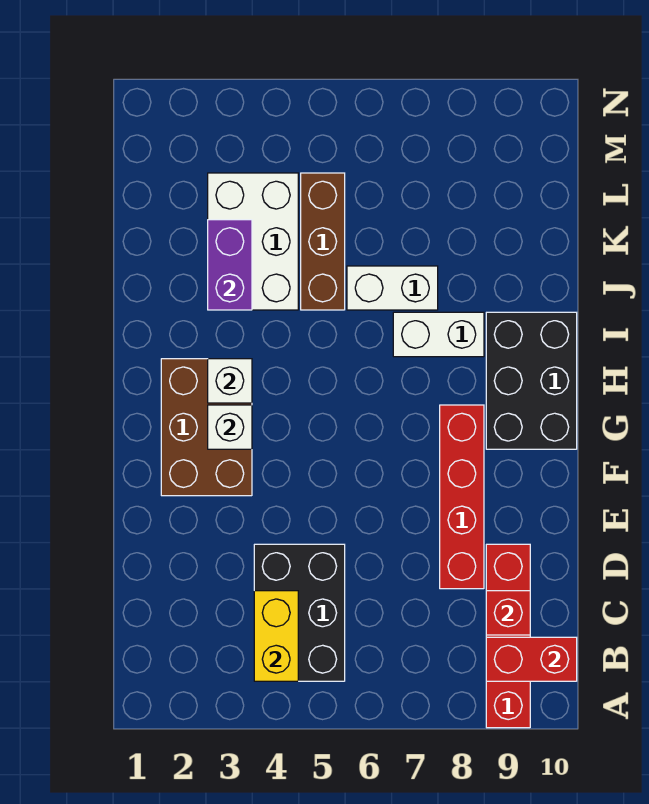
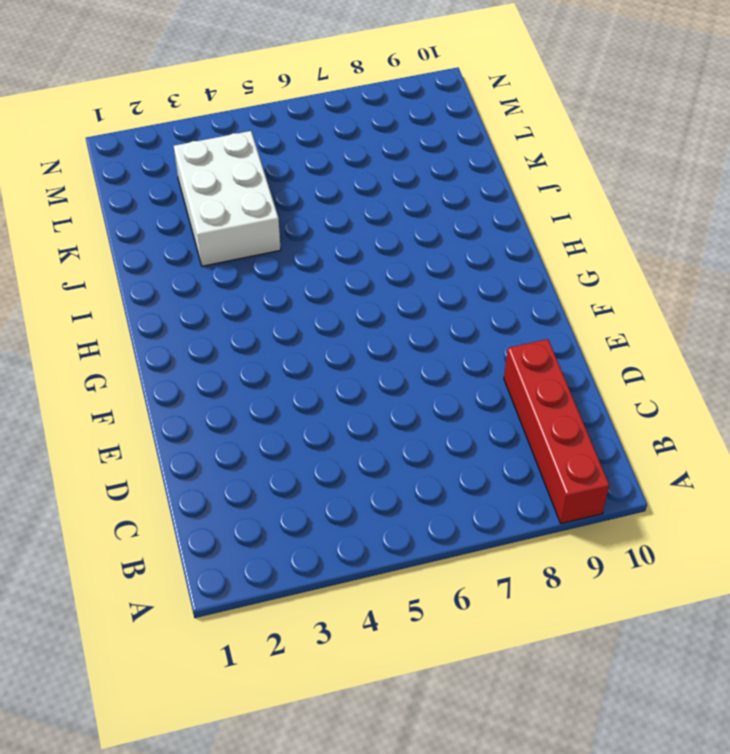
none -> black 2x3 brick [254,544,345,681]
none -> red 1x4 brick [440,405,484,589]
none -> brown 2x3 brick [161,359,252,496]

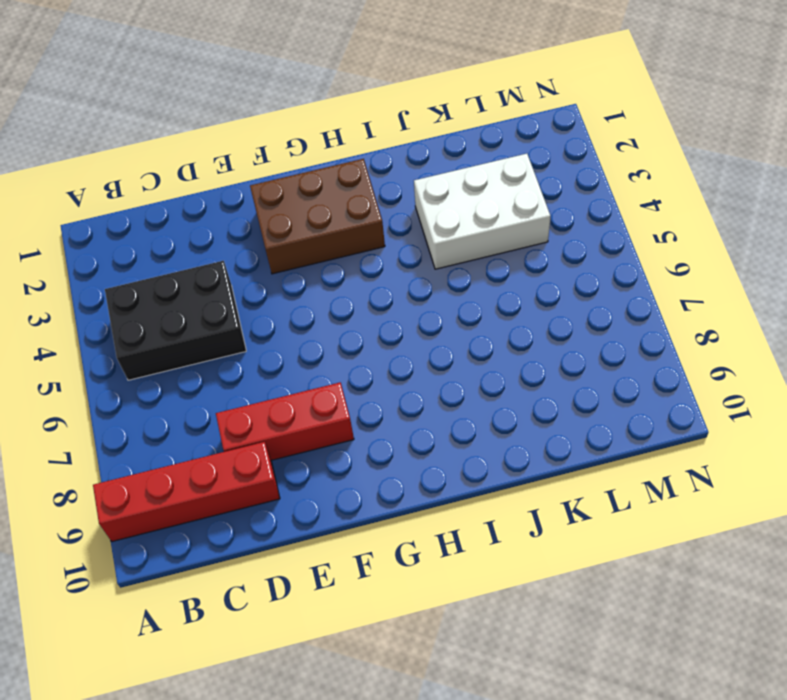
red 1x3 brick [216,383,354,460] -> red 1x4 brick [440,405,484,589]
none -> black 2x3 brick [486,312,577,449]
none -> white 1x2 brick [393,312,484,357]
none -> brown 1x3 brick [301,173,345,310]

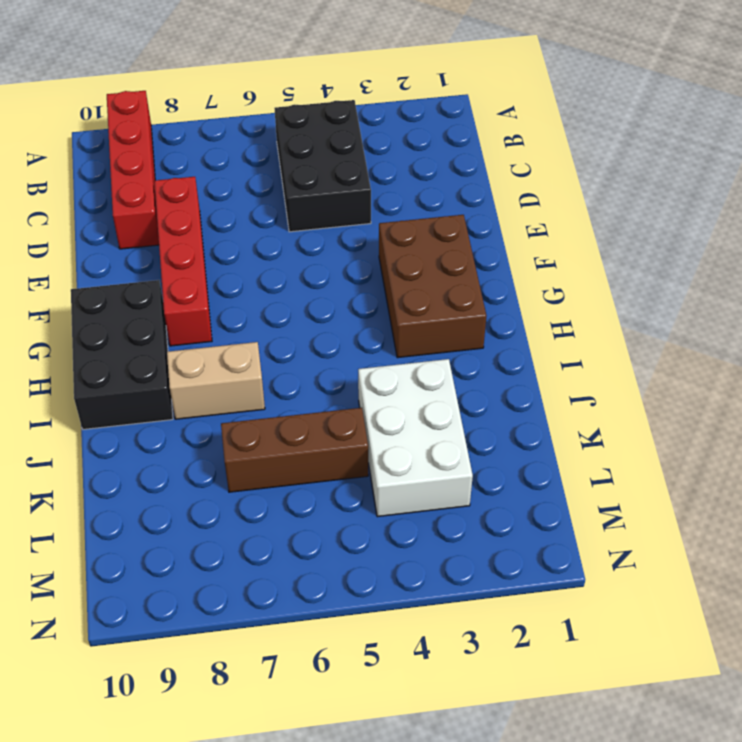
tan 1x2 brick [167,342,265,419] -> white 1x2 brick [393,312,484,357]
brown 1x3 brick [221,408,368,492] -> brown 1x3 brick turned to [301,173,345,310]
none -> white 1x2 brick [347,266,438,310]
none -> yellow 1x2 brick [254,591,298,681]
none -> red 1x2 brick [486,637,577,681]

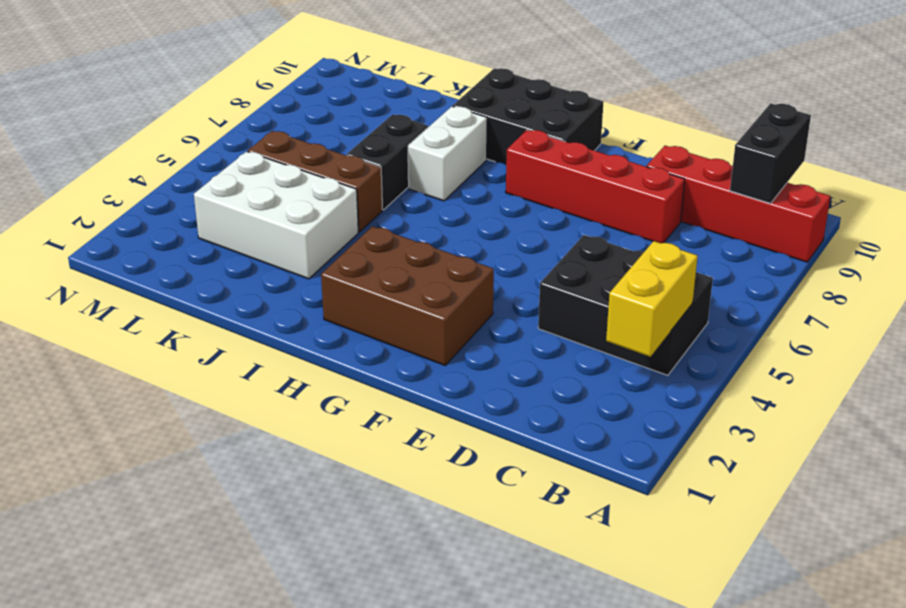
yellow 1x2 brick [606,241,698,357] -> yellow 1x2 brick turned to [254,591,298,681]
black 1x2 brick [730,104,811,203] -> red 1x2 brick [486,637,577,681]
black 1x2 brick [347,114,428,210] -> white 1x2 brick [347,266,438,310]
none -> red 1x1 brick [486,591,530,635]
none -> white 1x1 brick [208,405,252,449]
none -> white 1x1 brick [208,359,252,403]

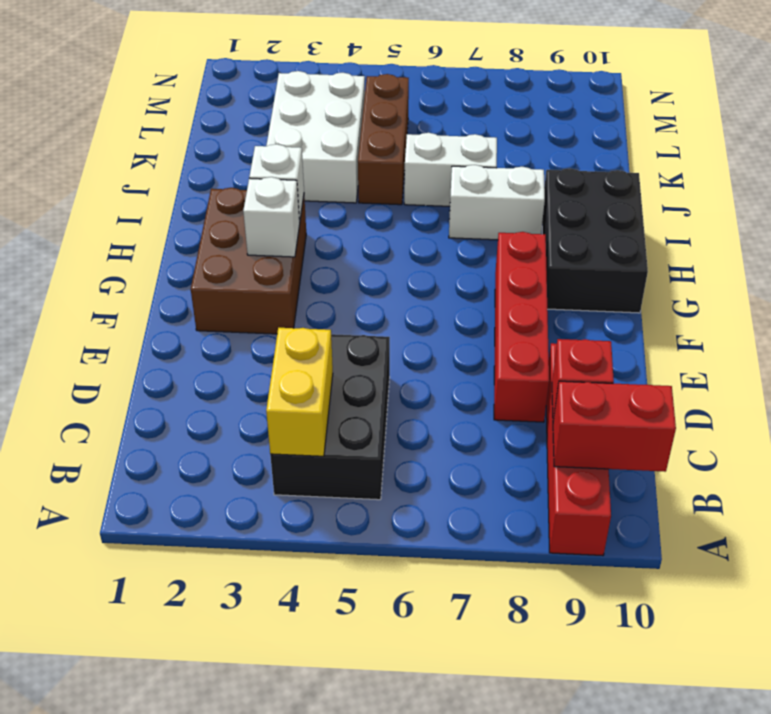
none -> purple 1x2 brick [208,220,252,310]

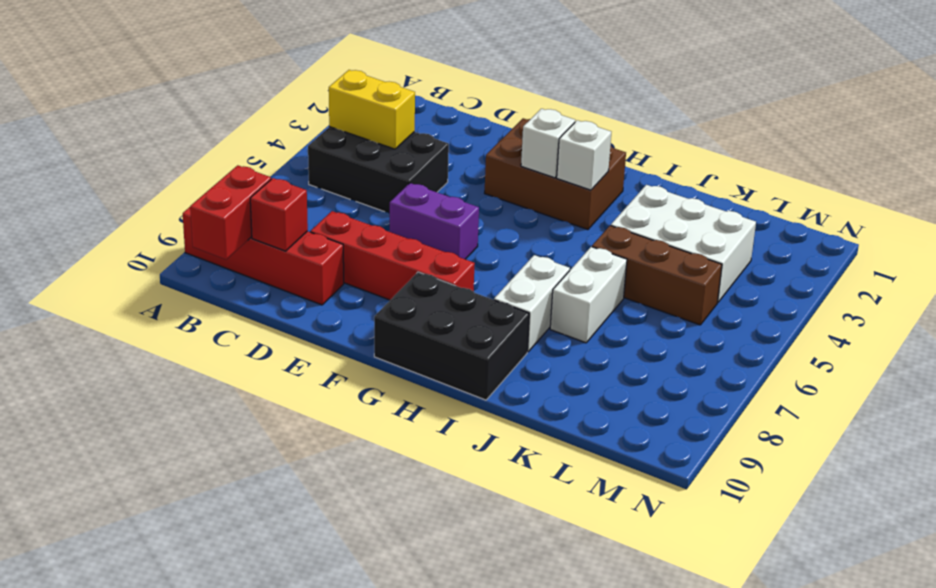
purple 1x2 brick [390,183,479,259] -> purple 1x2 brick moved to [208,220,252,310]

